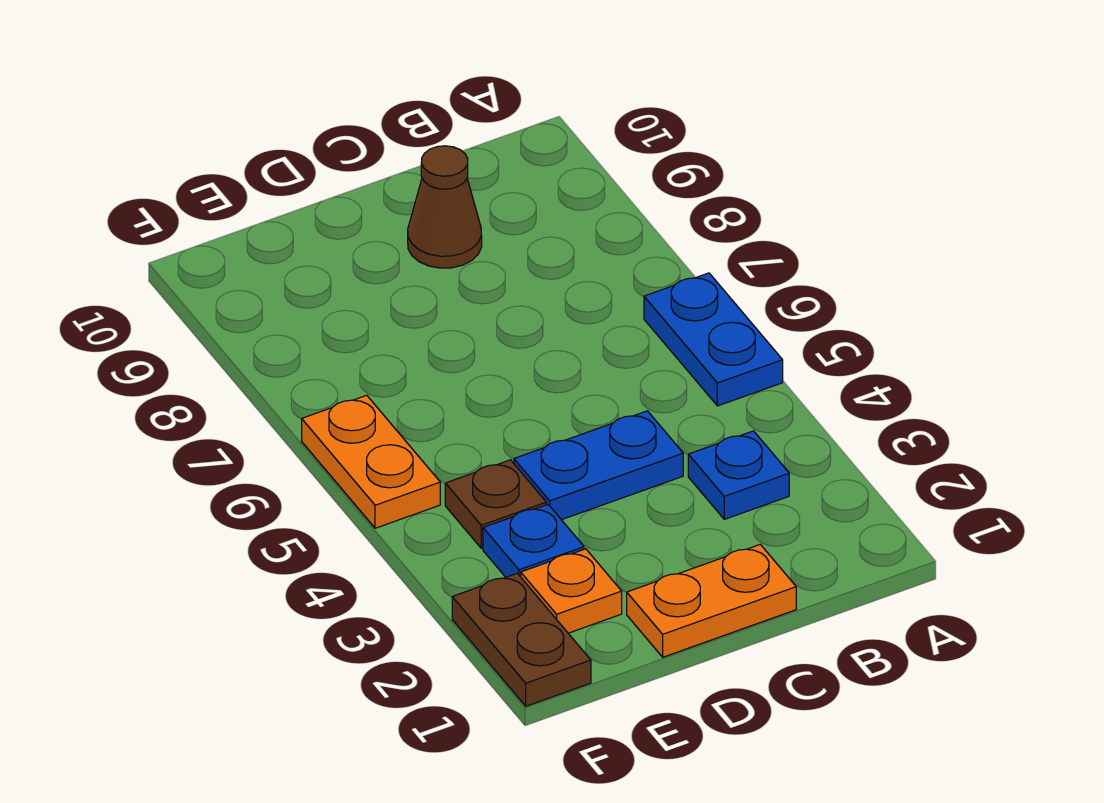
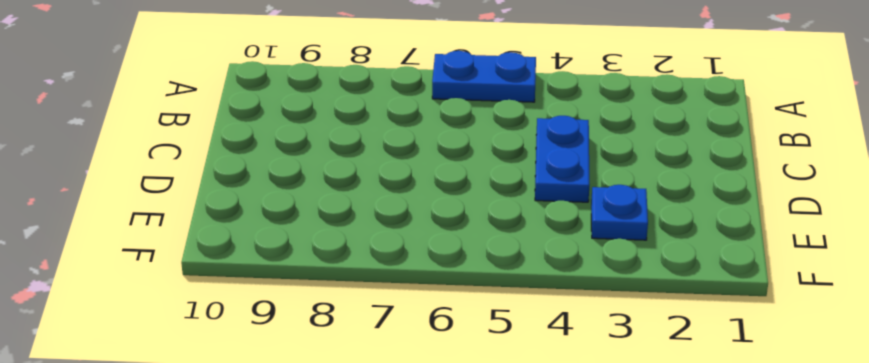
none -> blue 1x1 plate [688,431,789,519]
none -> orange 1x2 plate [627,544,796,657]

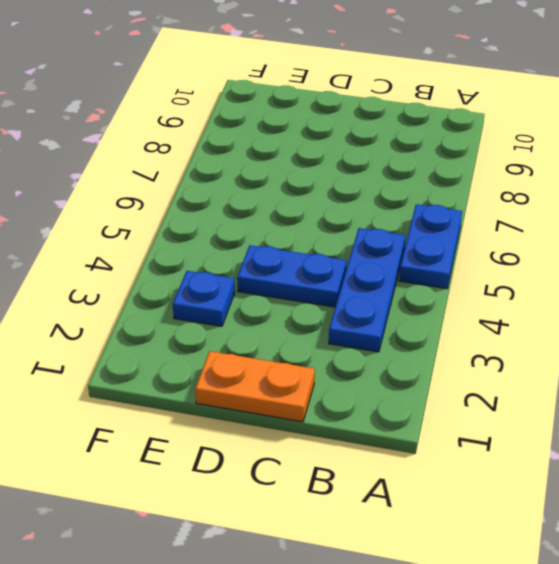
blue 1x3 plate [329,228,406,352] -> blue 1x1 plate [688,431,789,519]
none -> brown 1x1 cone [408,146,482,268]
none -> orange 1x1 plate [521,549,622,633]

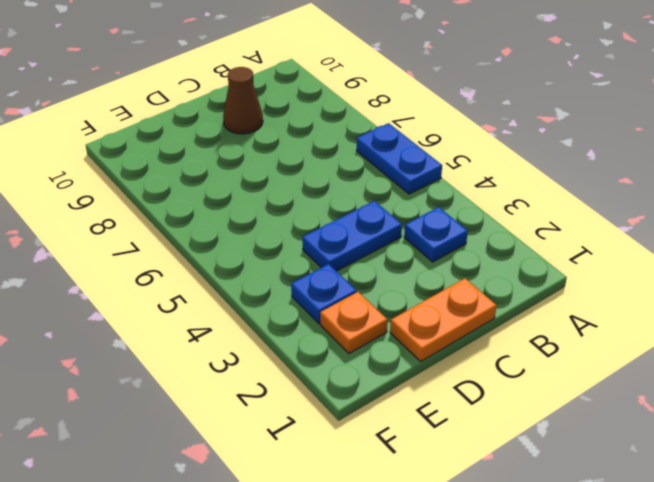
none -> brown 1x1 plate [445,460,546,548]
none -> brown 1x2 plate [452,573,591,706]

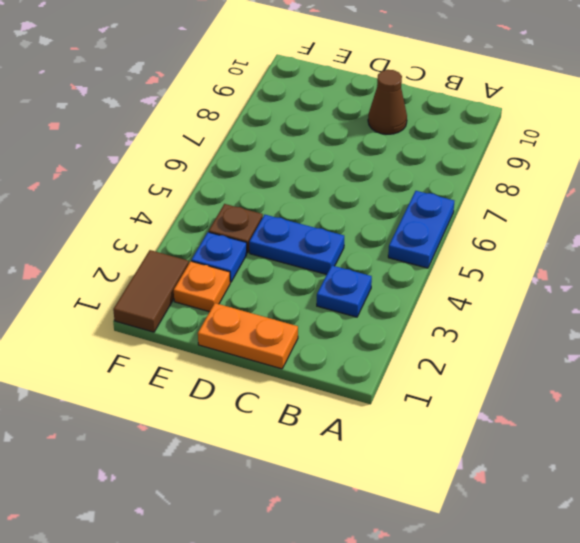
brown 1x2 tile [113,250,189,332] -> brown 1x2 plate [452,573,591,706]
none -> orange 1x2 plate [302,395,440,528]

